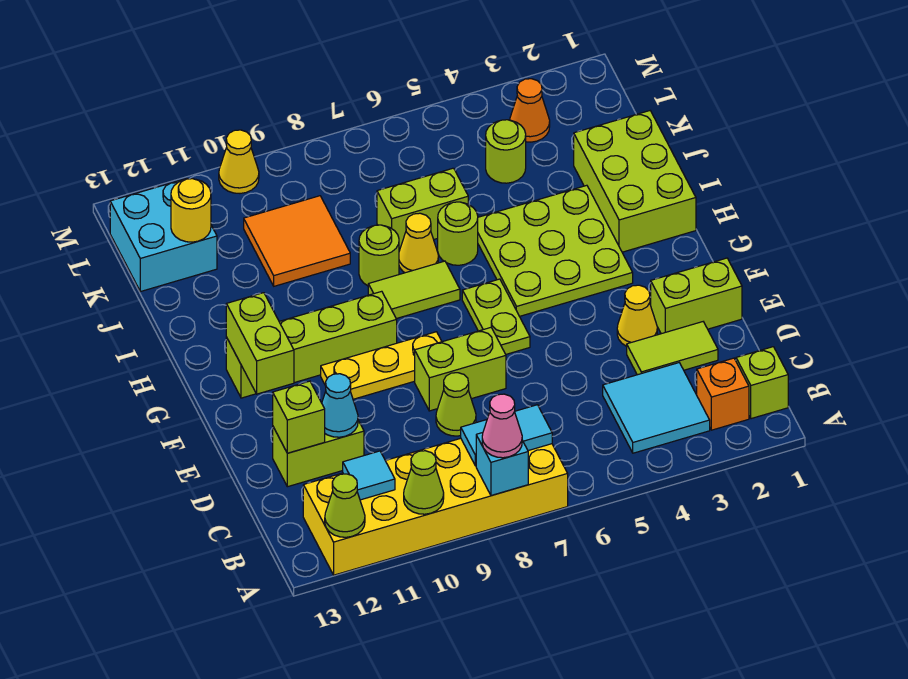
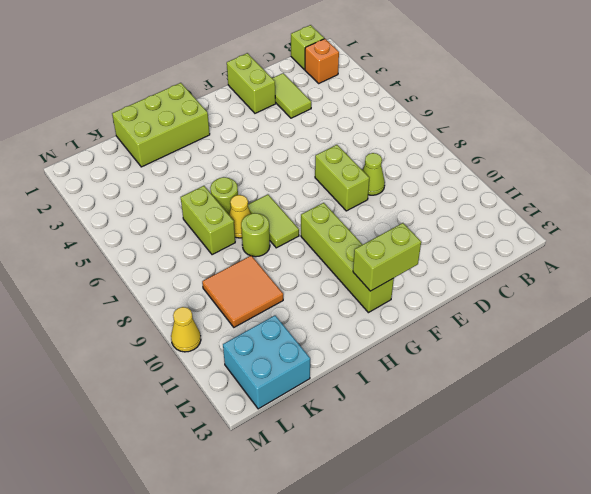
none -> yellow 2x6 brick [303,438,568,575]
none -> cyan 2x2 tile [603,363,710,453]
none -> lime 1x2 brick [273,420,364,487]
none -> yellow 1x1 cone [617,285,657,346]

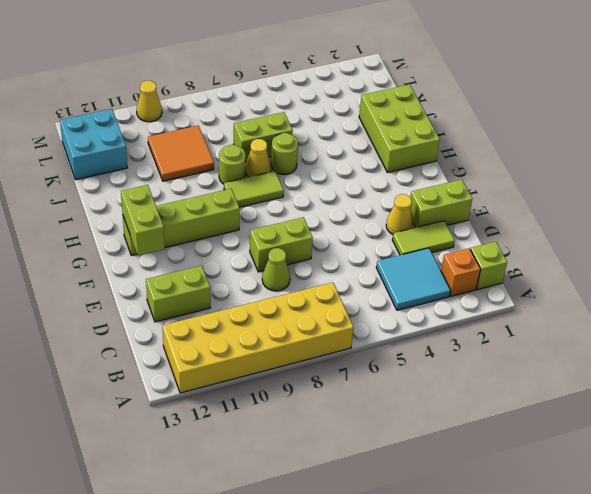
none -> lime 1x2 plate [462,279,530,354]
none -> yellow 1x3 plate [321,332,442,399]
none -> lime 3x3 plate [478,185,633,316]
none -> lime 1x1 round brick [486,120,526,183]

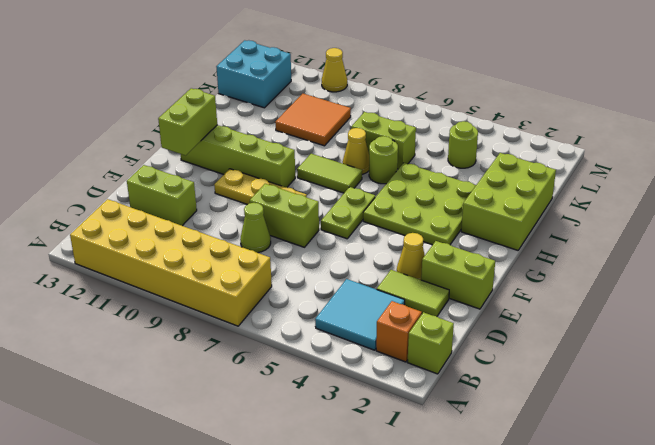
none -> lime 1x1 round brick [359,225,399,286]
none -> orange 1x1 cone [510,79,550,142]
none -> cyan 1x1 brick [476,433,528,496]
none -> lime 1x1 cone [404,451,444,514]

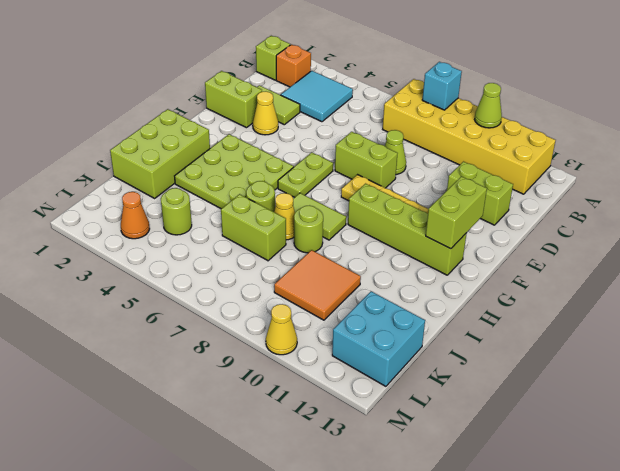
none -> lime 1x1 cone [325,474,365,537]
none -> cyan 1x2 tile [461,405,552,466]
none -> cyan 1x1 tile [343,451,395,500]
none -> cyan 1x1 cone [322,374,358,437]

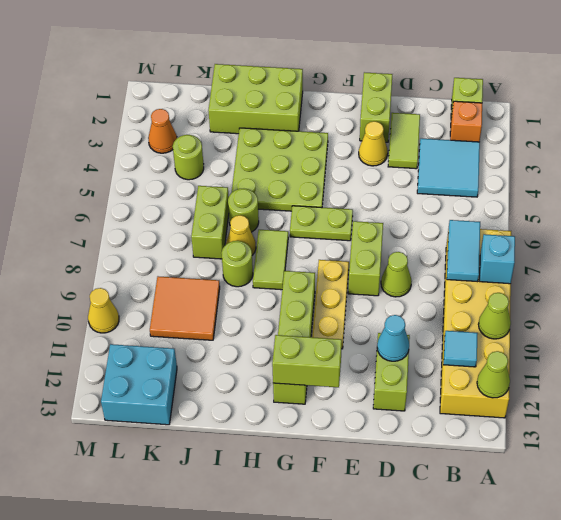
none -> lime 1x1 brick [273,381,325,453]
none -> yellow 1x1 round brick [171,179,211,242]
none -> pink 1x1 cone [482,394,522,458]

